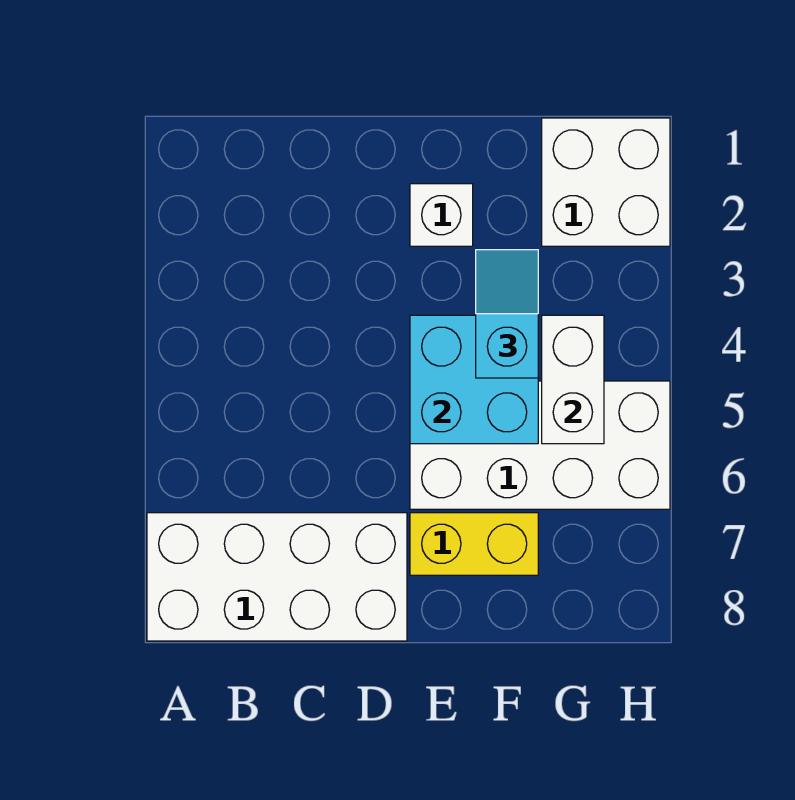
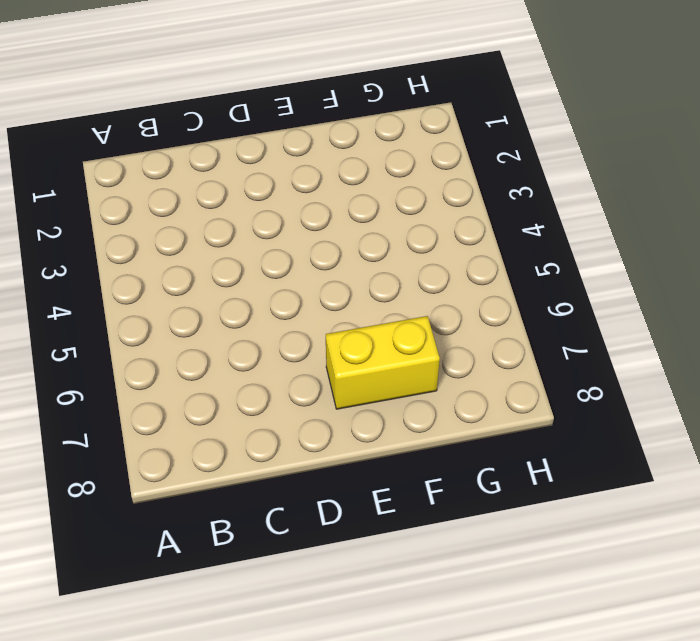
none -> white 2x4 brick [147,513,407,641]
none -> white 1x1 brick [410,184,473,246]

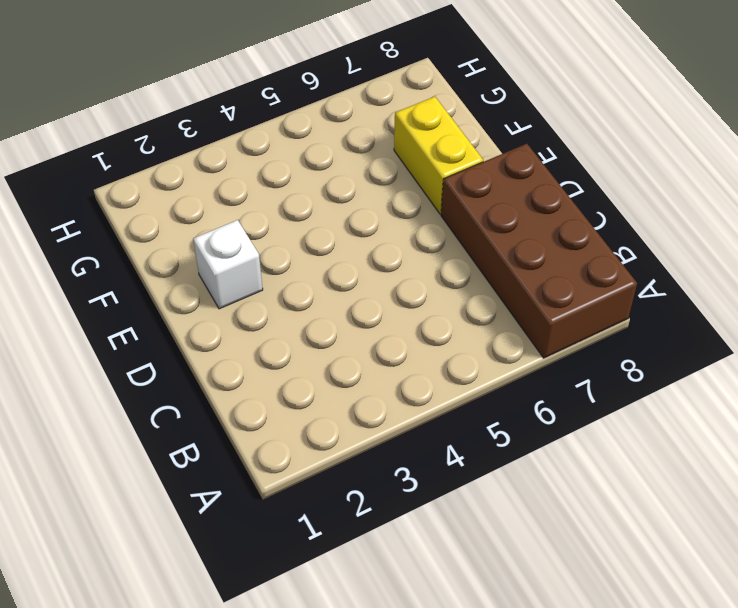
brown 2x4 brick [441,144,637,358] -> white 2x4 brick [147,513,407,641]
none -> white 2x4 brick [410,381,670,509]
none -> white 2x2 brick [542,118,670,246]

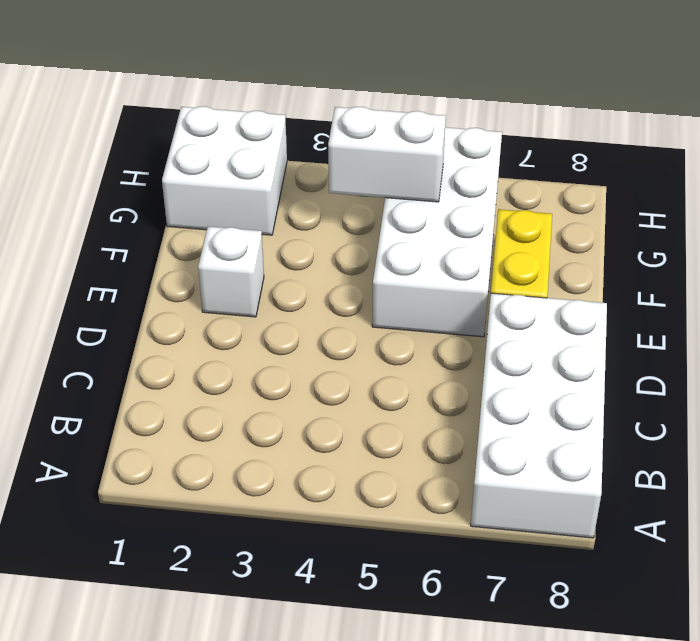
none -> cyan 2x2 brick [410,315,538,444]
none -> cyan 1x2 slope [476,250,538,378]

